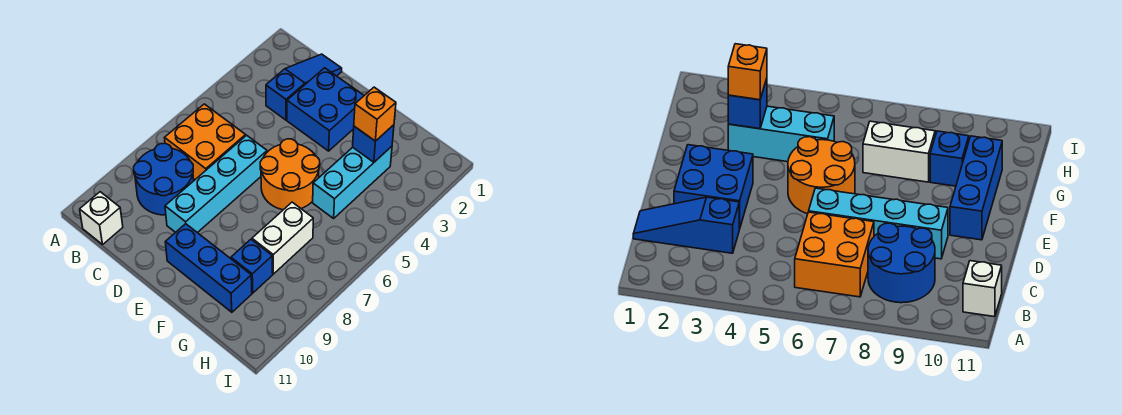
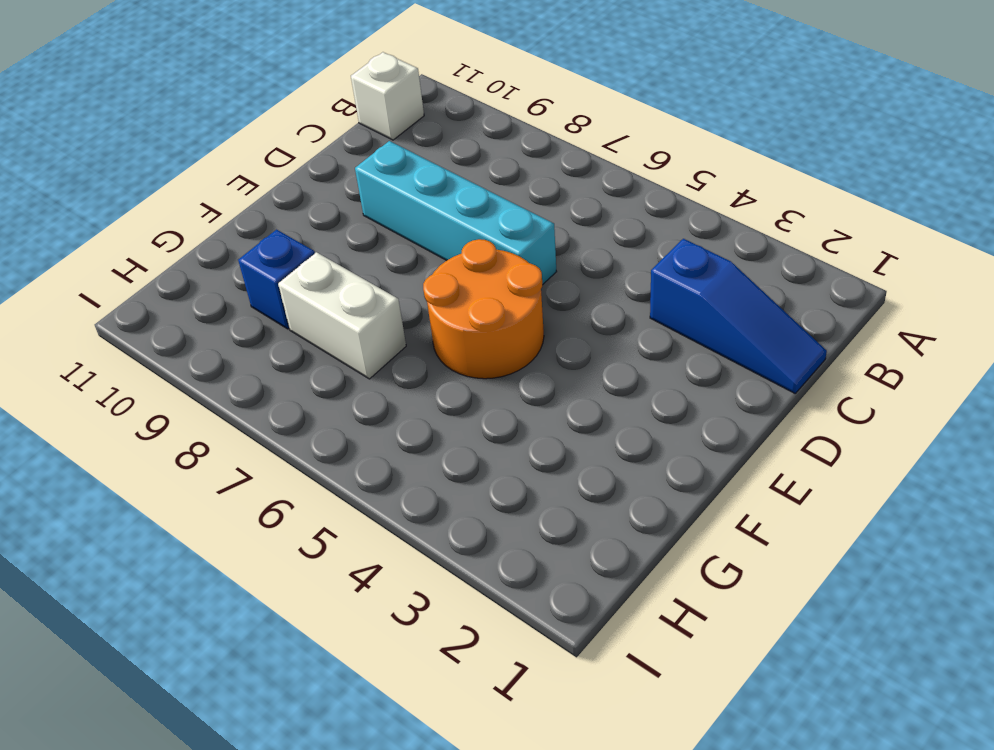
none -> orange 2x2 brick [165,104,246,179]
none -> blue 2x2 round brick [134,143,194,215]
none -> blue 2x2 brick [287,68,364,151]

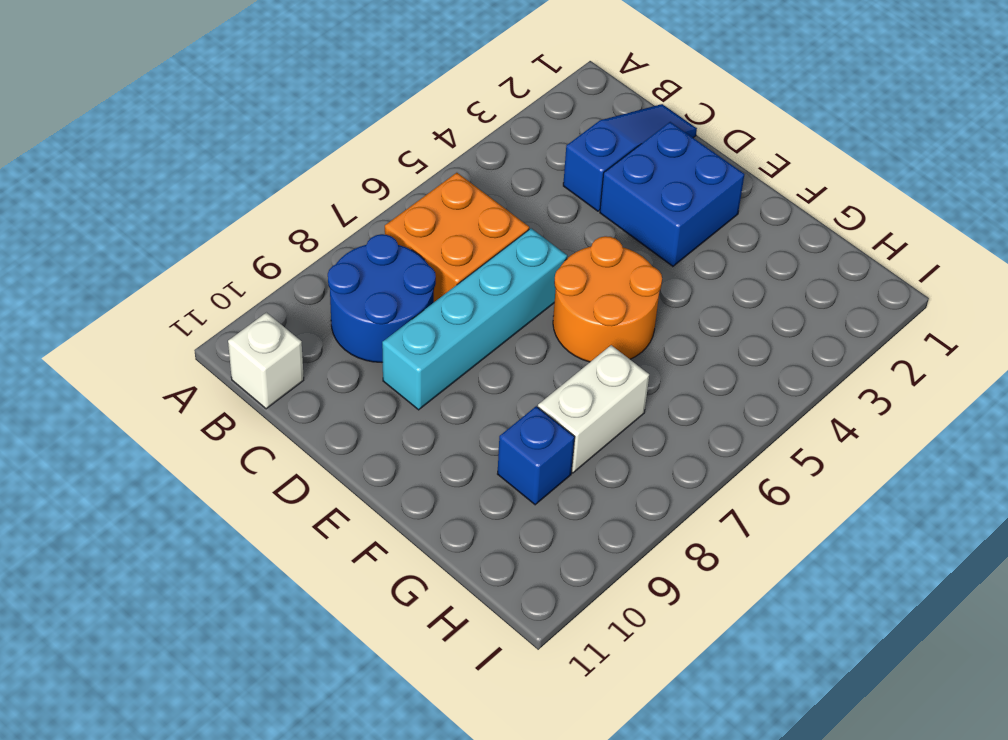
none -> blue 1x3 brick [165,224,252,312]
none -> cyan 1x3 brick [313,146,392,218]
none -> blue 1x1 brick [353,125,394,162]

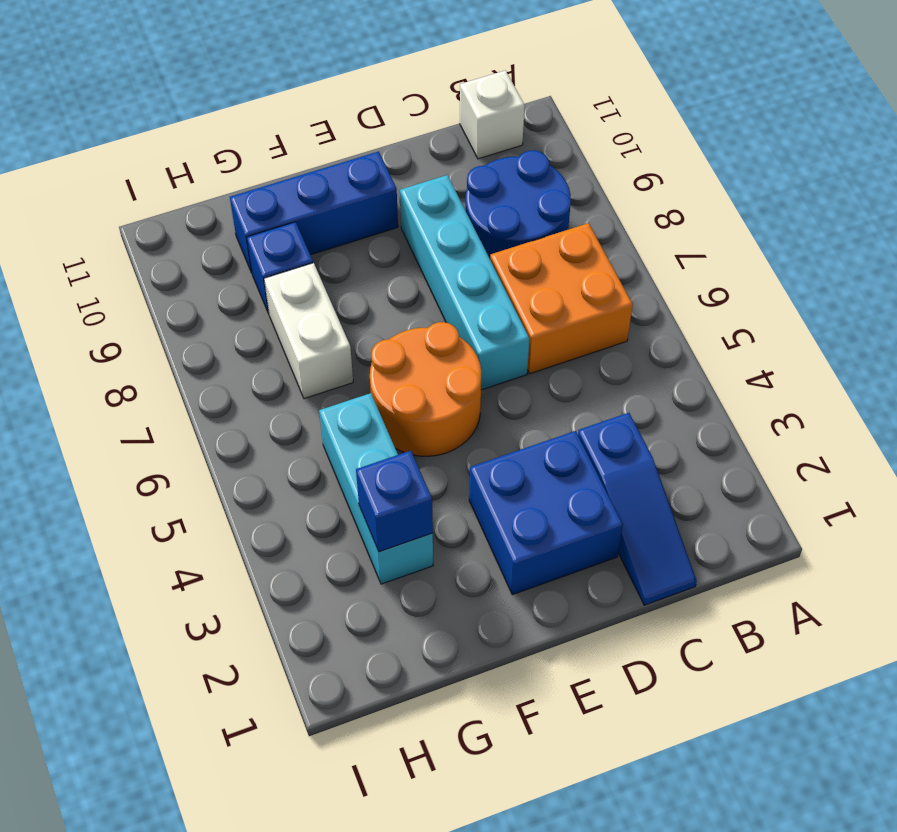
none -> orange 1x1 brick [354,87,396,141]

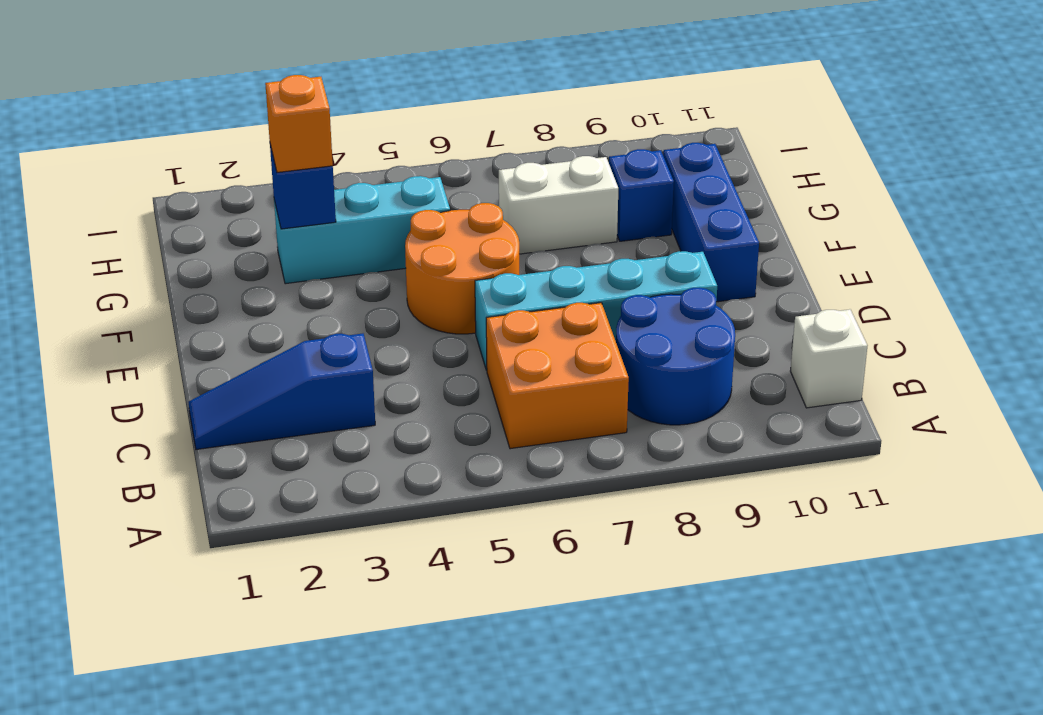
none -> blue 2x2 brick [287,68,364,151]

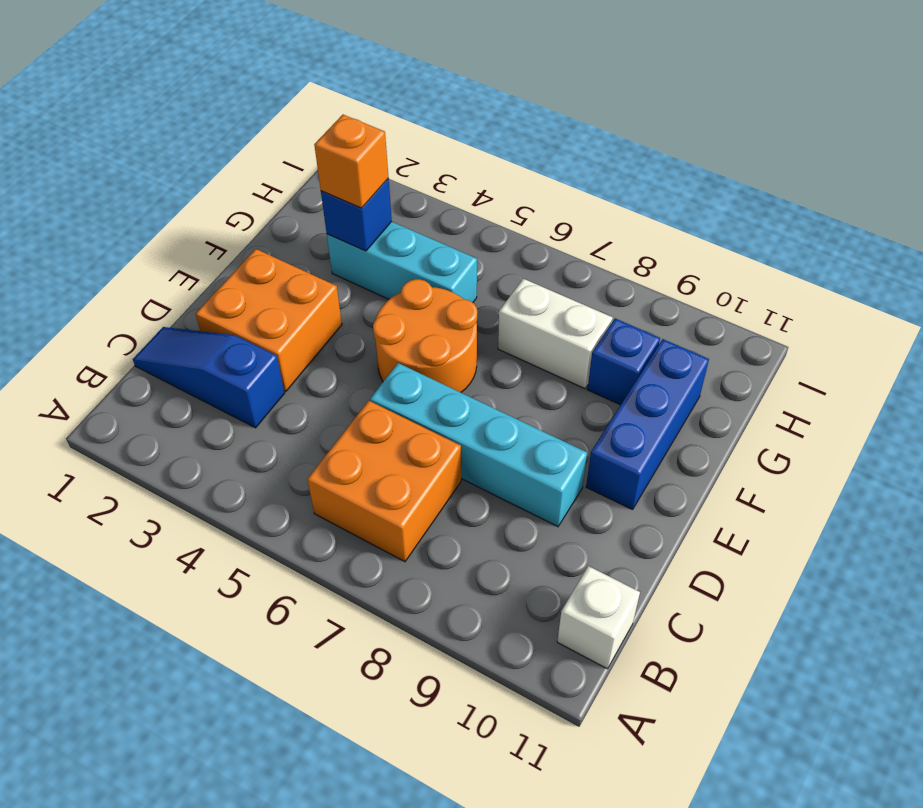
orange 2x2 brick [196,249,342,391] -> blue 2x2 brick [287,68,364,151]
none -> blue 2x2 round brick [134,143,194,215]

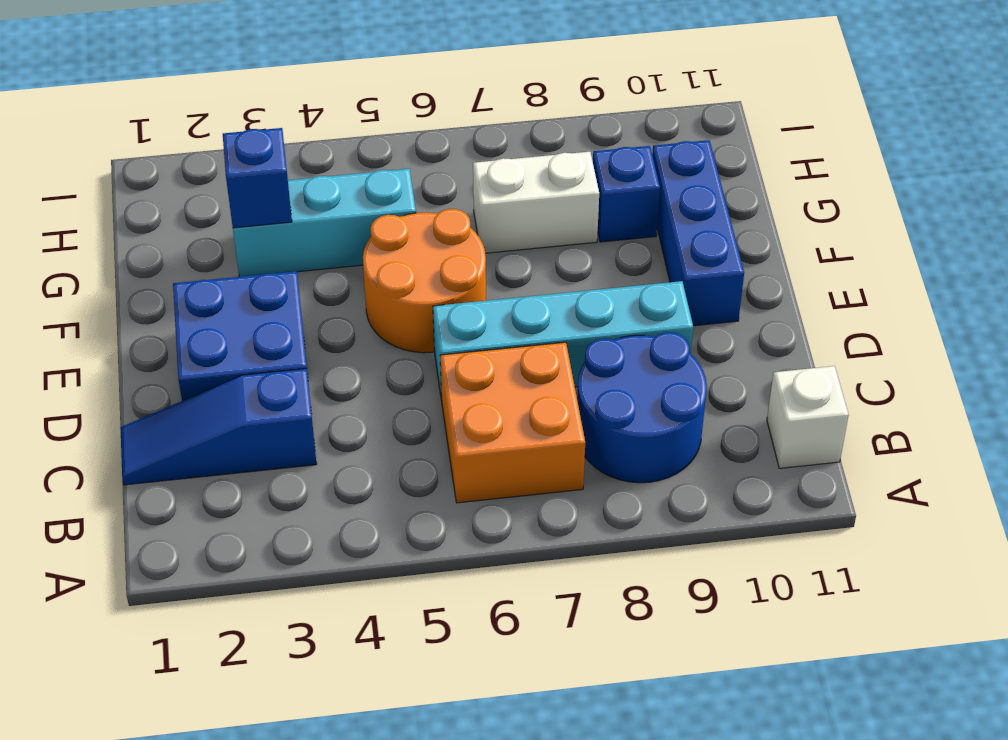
none -> orange 1x1 brick [354,87,396,141]

